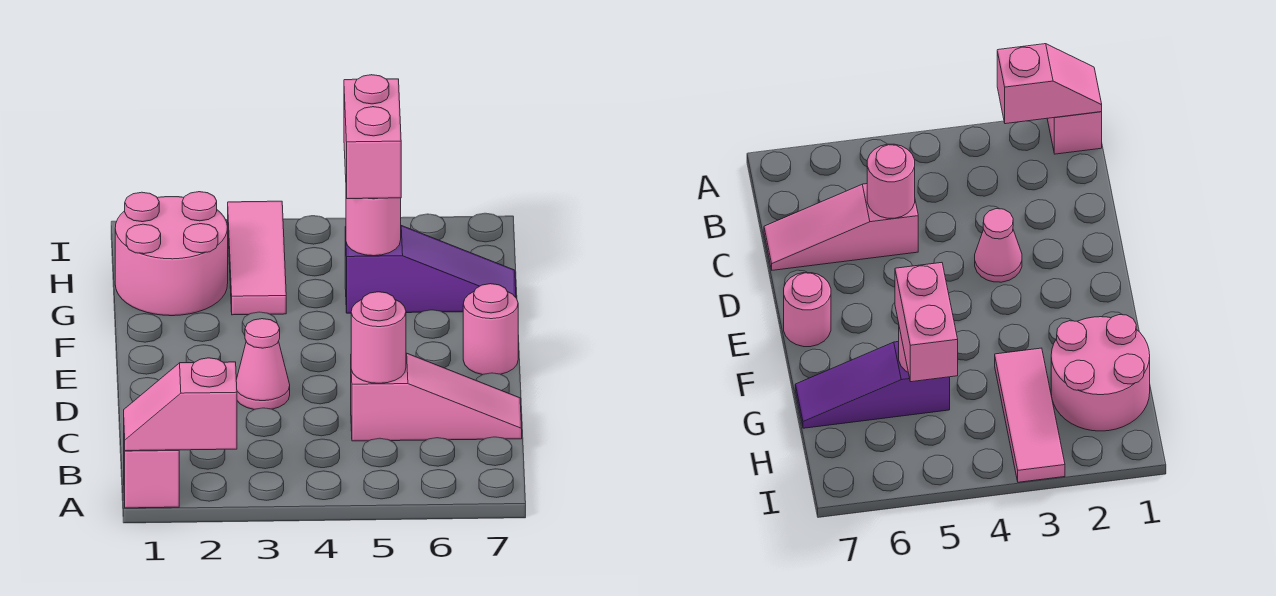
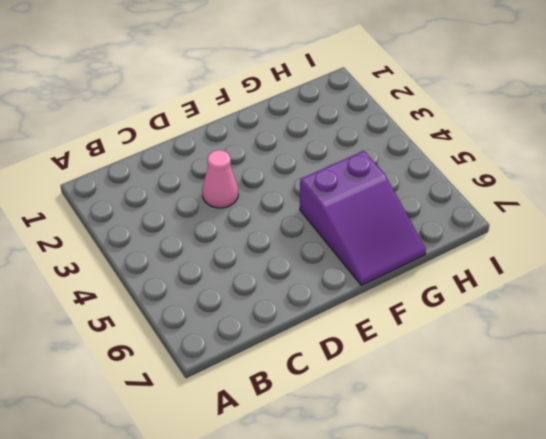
purple 2x3 slope [300,151,426,285] -> purple 1x3 slope [345,226,516,313]
none -> pink 1x1 brick [124,444,179,508]
none -> pink 1x3 slope [351,353,522,441]

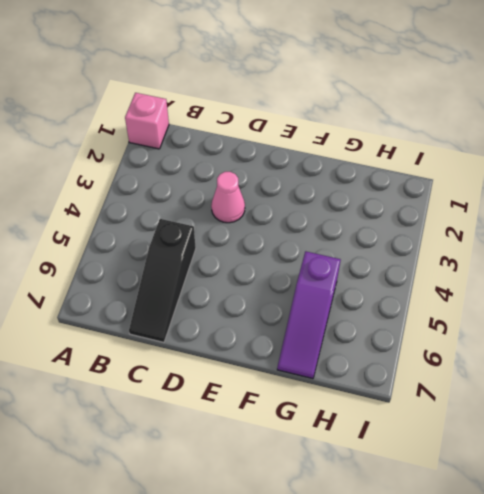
black 1x3 slope [129,219,196,342] -> pink 1x3 slope [351,353,522,441]
none -> pink 1x1 round brick [463,284,518,375]
none -> pink 2x2 round brick [115,192,228,316]

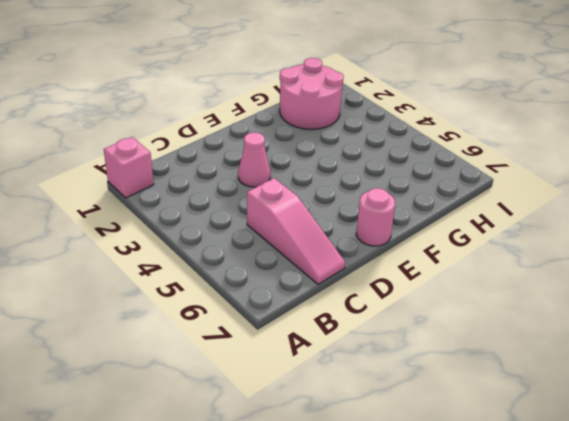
none -> pink 1x3 tile [228,201,286,315]
none -> purple 1x3 slope [345,226,516,313]

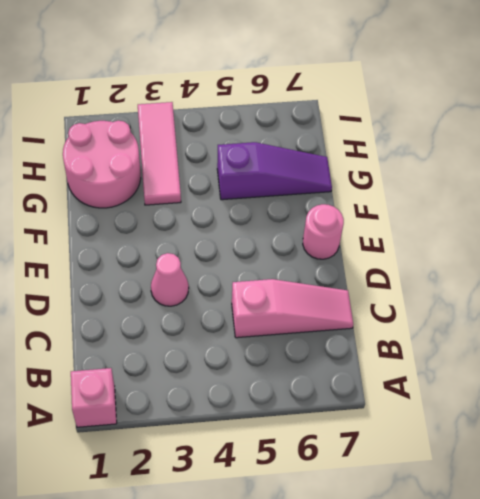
none -> pink 1x2 slope [124,358,237,451]
none -> pink 1x1 round brick [351,292,406,383]

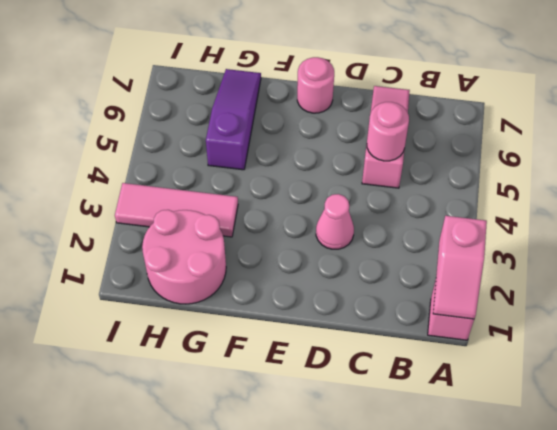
none -> pink 1x1 round brick [346,198,401,256]
none -> pink 1x2 brick [344,75,401,199]

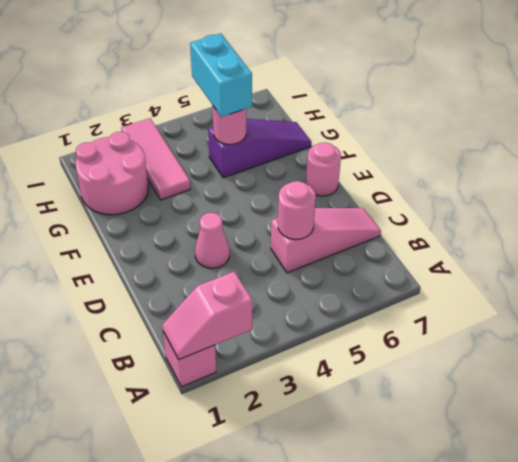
cyan 1x2 brick [190,33,252,117] -> pink 1x2 brick [344,75,401,199]

